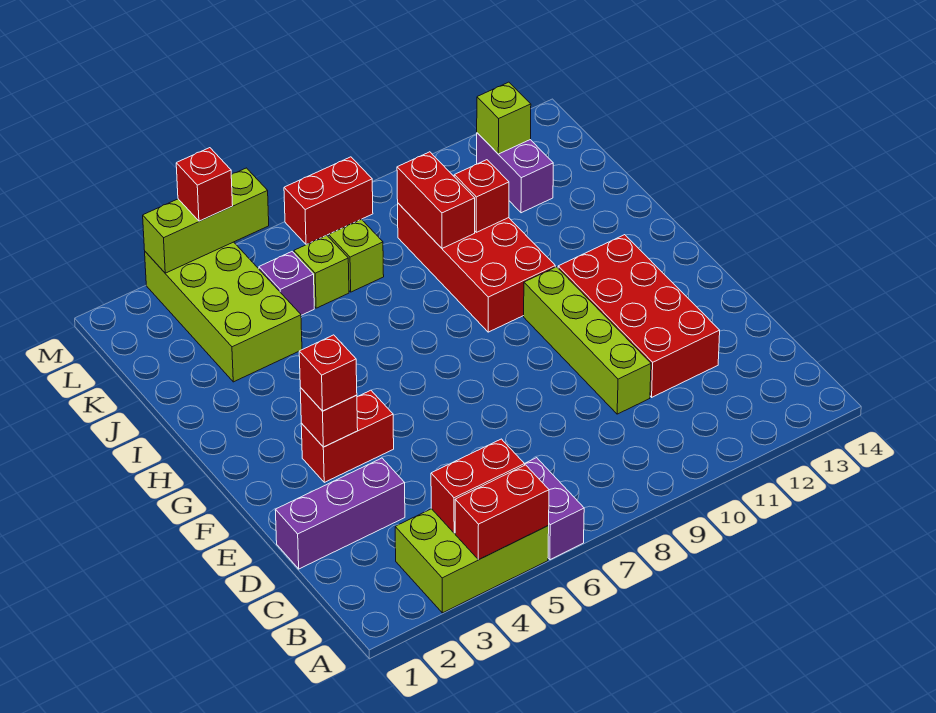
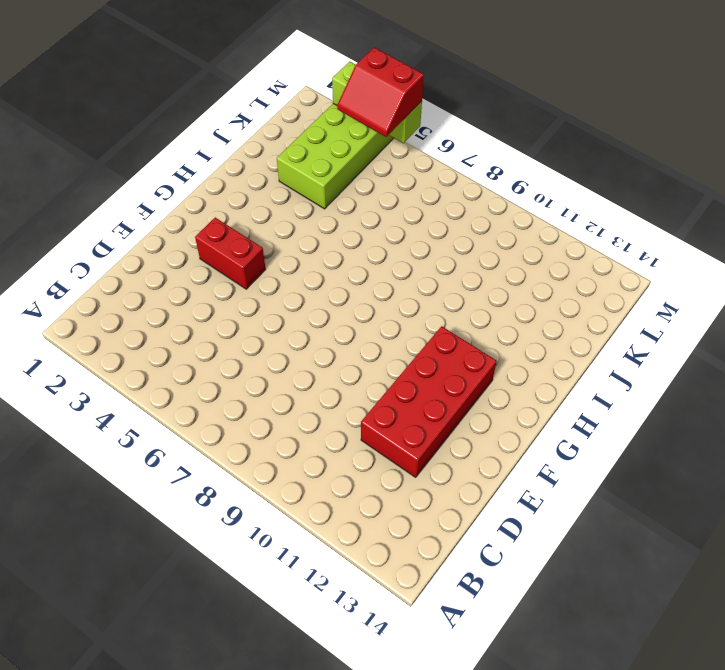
red 2x2 slope [337,47,424,137] -> red 1x1 brick [176,148,233,221]
none -> lime 2x3 brick [395,509,549,613]
none -> purple 1x2 brick [525,458,584,560]
none -> purple 1x3 brick [275,458,405,569]

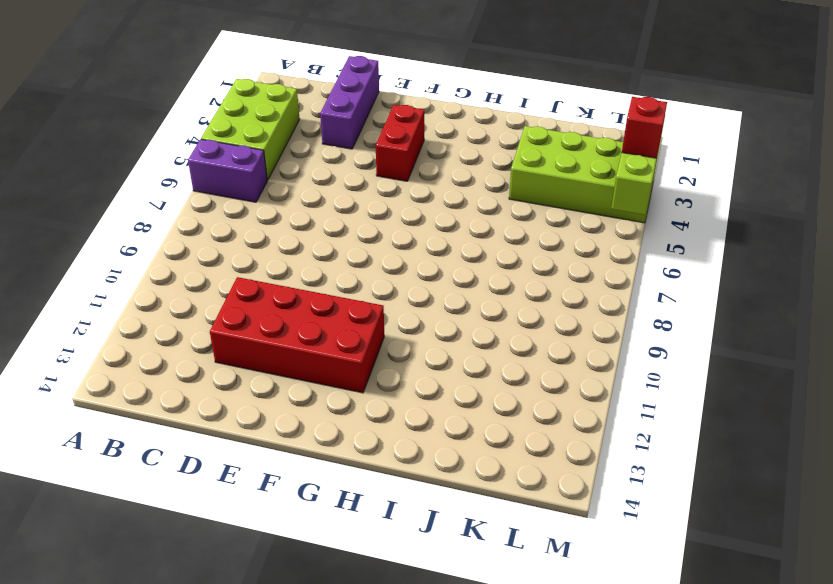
none -> lime 1x4 brick [524,267,651,414]
none -> red 2x4 brick [398,203,555,332]
none -> purple 1x1 brick [259,252,314,315]

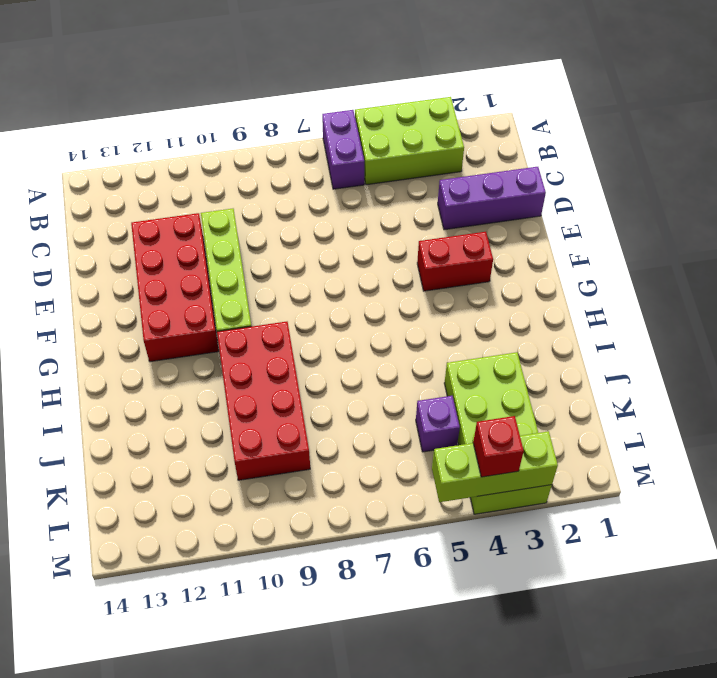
none -> lime 1x1 brick [294,235,349,308]
none -> lime 1x1 brick [329,219,384,292]
none -> purple 1x2 brick [477,133,553,213]

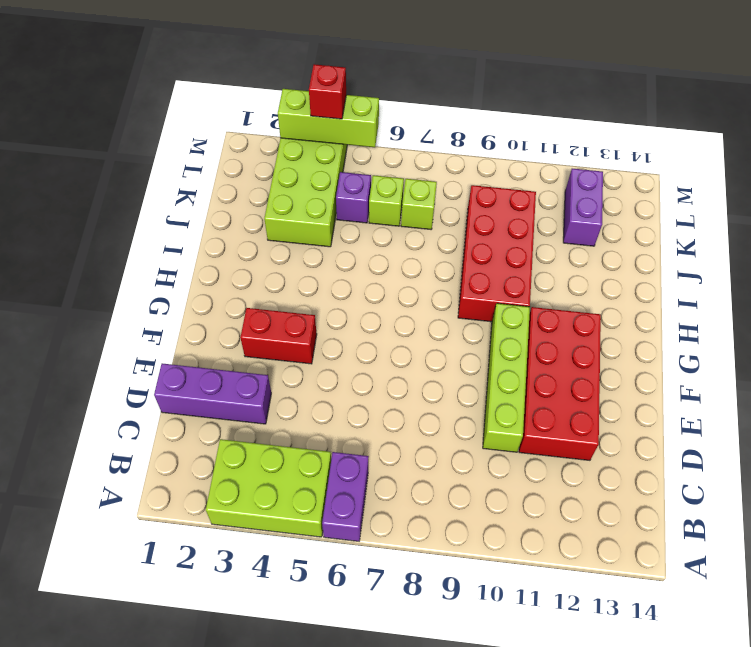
none -> red 1x2 brick [284,157,373,245]
none -> red 1x2 brick [455,465,549,560]
none -> red 1x2 brick [431,439,525,533]

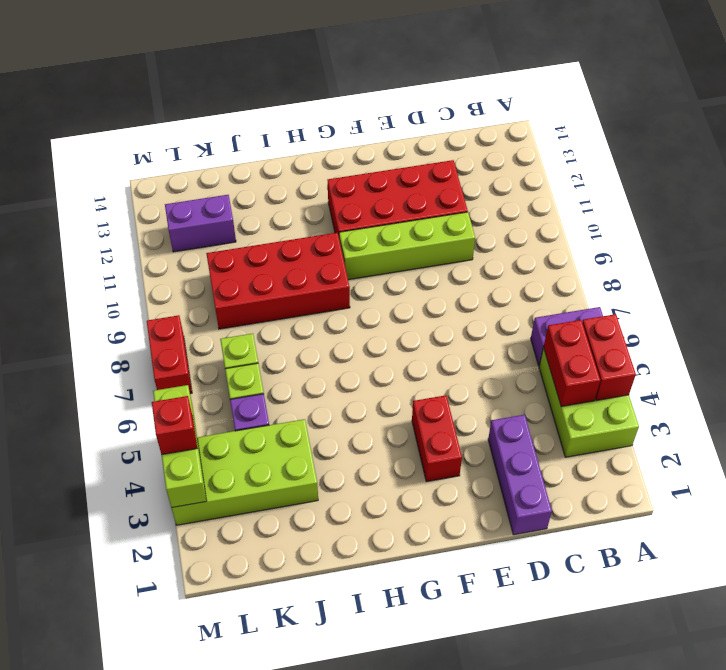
none -> red 1x1 brick [300,388,358,447]
none -> red 1x2 brick [397,152,475,248]
none -> red 1x1 brick [454,160,509,232]

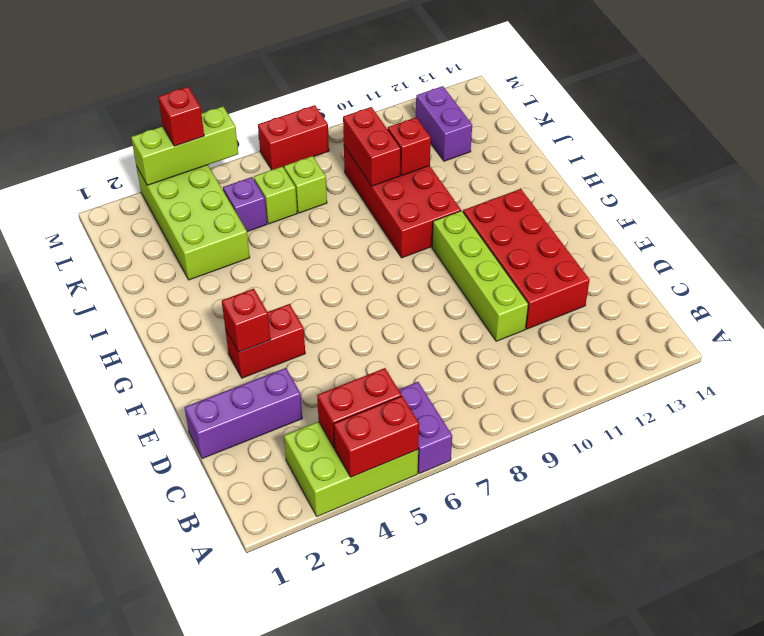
none -> lime 1x1 brick [477,82,531,154]
none -> red 1x1 brick [299,335,357,411]

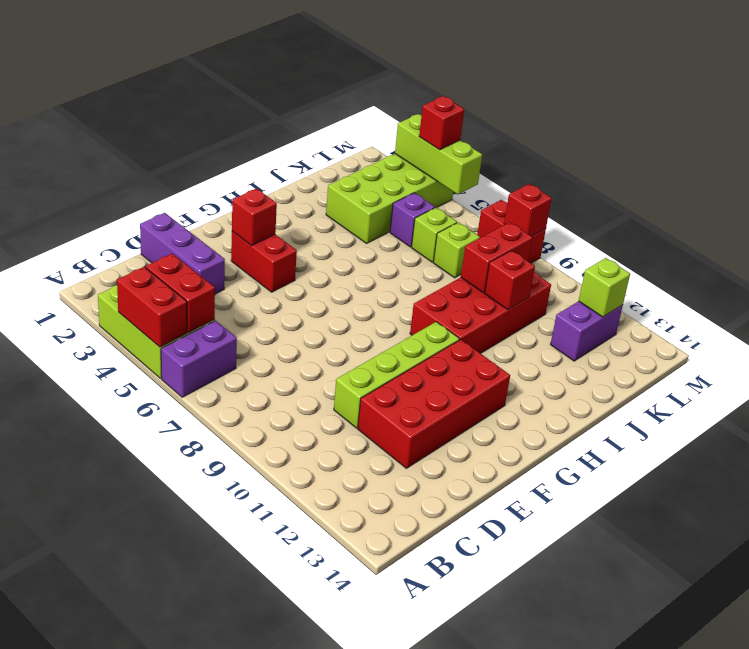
red 1x1 brick [504,184,552,236] -> red 1x1 brick moved to [299,335,357,411]

